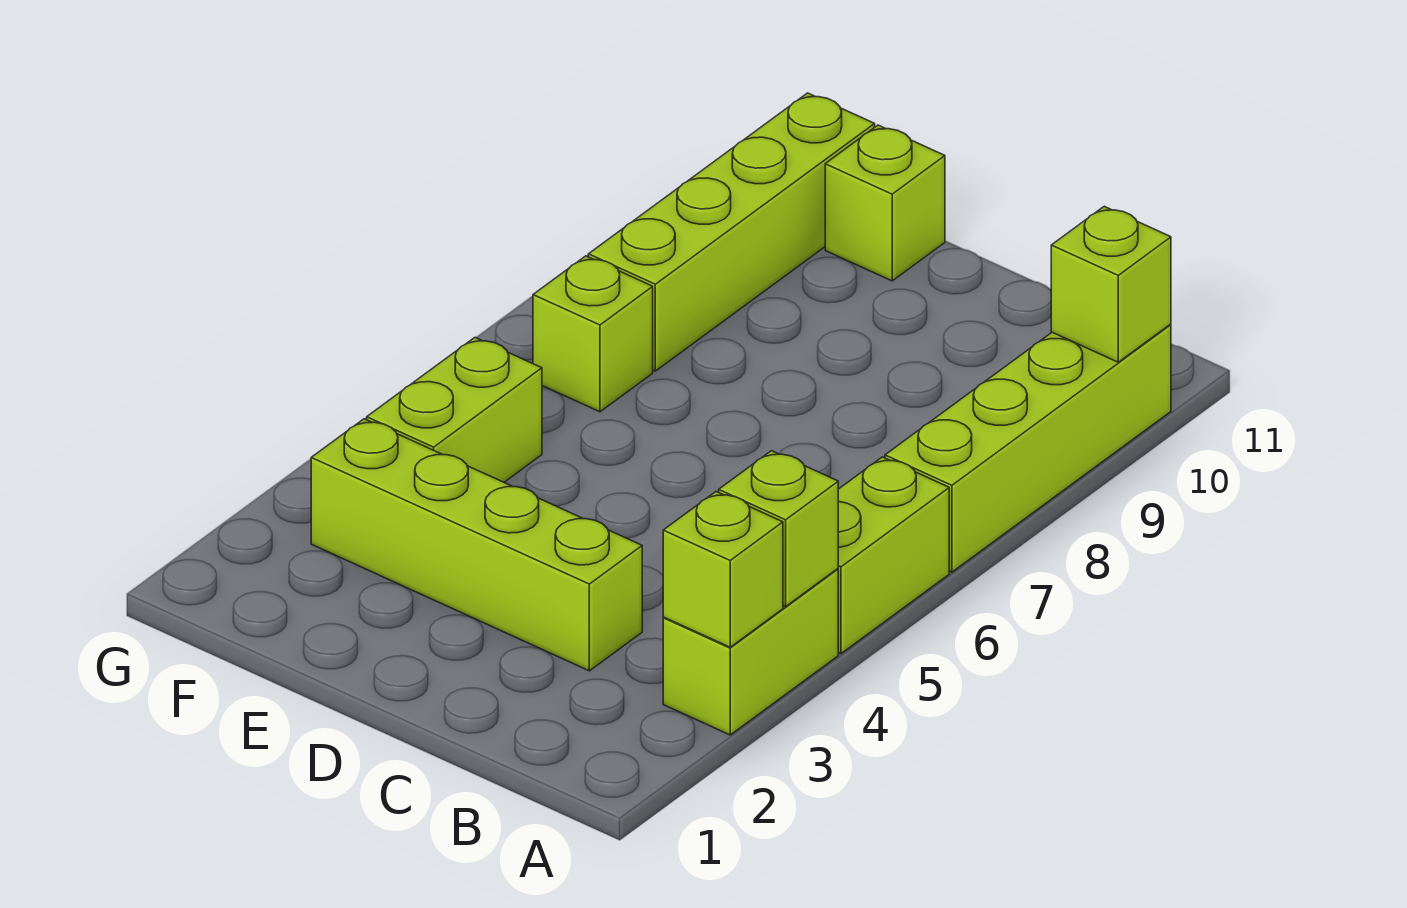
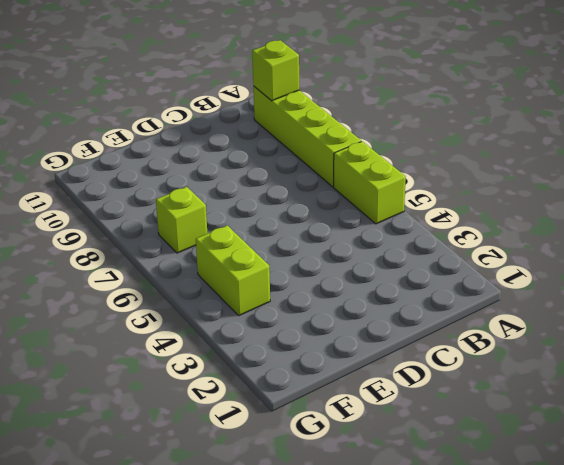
none -> lime 1x2 brick [663,569,838,735]
none -> lime 1x4 brick [311,419,642,671]

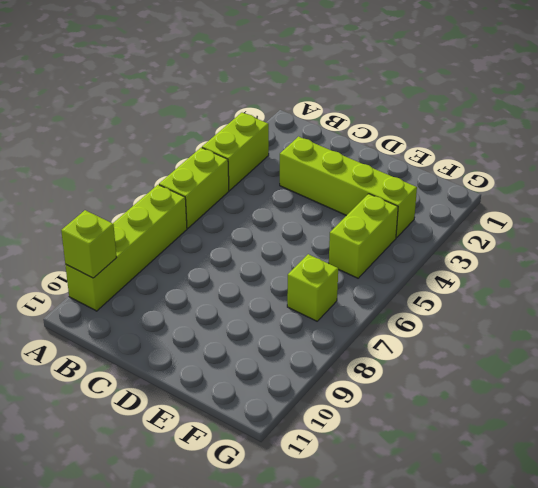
none -> lime 1x1 brick [825,125,945,281]
none -> lime 1x4 brick [588,93,875,371]

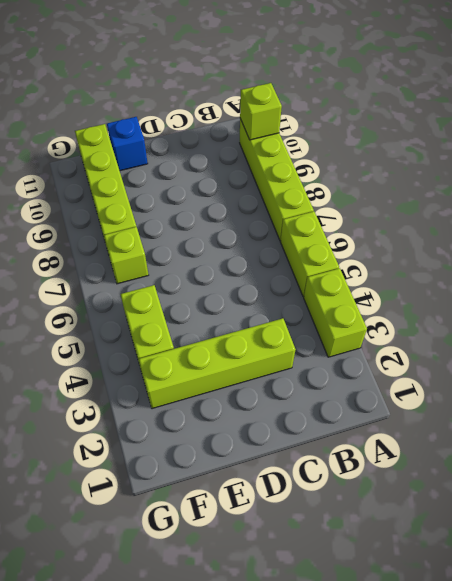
blue 1x1 brick [107,117,148,171] -> lime 1x1 brick [825,125,945,281]
none -> lime 1x1 brick [663,492,783,647]
none -> lime 1x1 brick [719,451,838,607]

